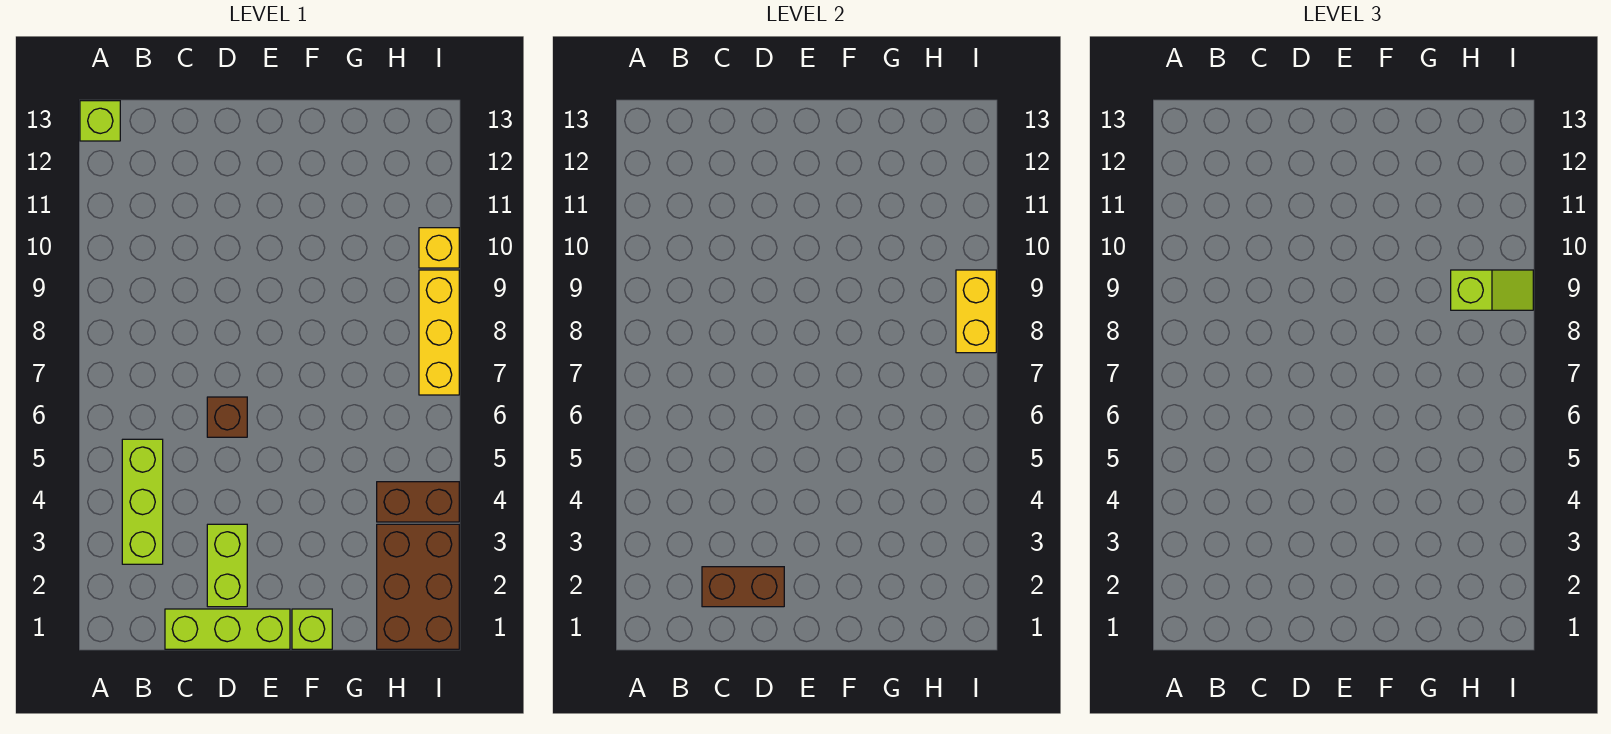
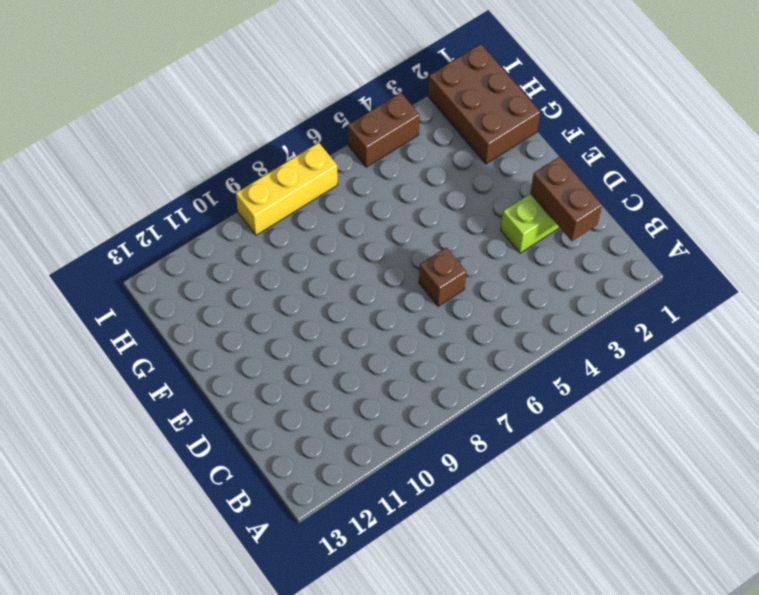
brown 2x3 brick [428,44,540,164] -> brown 2x3 brick turned to [377,524,459,649]
brown 1x2 brick [348,93,420,167] -> brown 1x2 brick turned to [377,482,459,522]
none -> lime 1x1 brick [80,101,120,141]
none -> lime 1x3 brick [122,439,163,564]
none -> lime 1x3 brick [165,609,290,649]

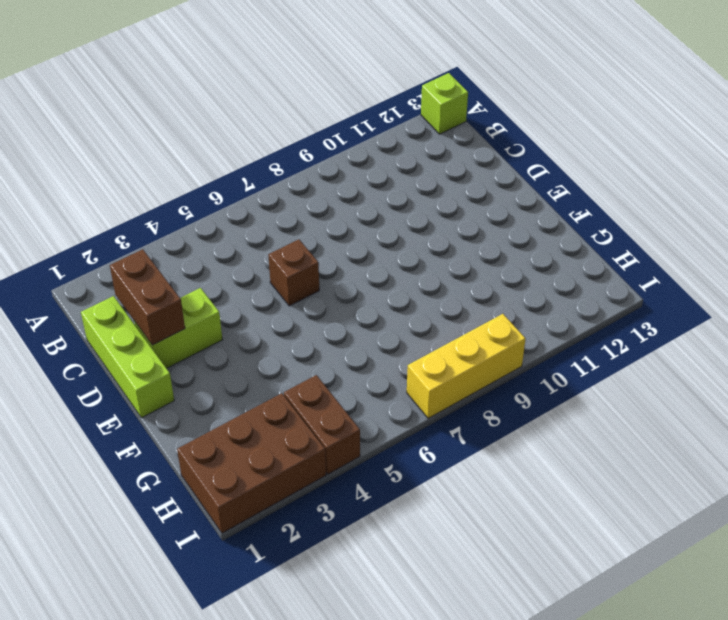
none -> lime 1x3 brick [122,439,163,564]
none -> lime 1x1 brick [292,609,332,649]
none -> yellow 1x1 brick [419,228,459,268]

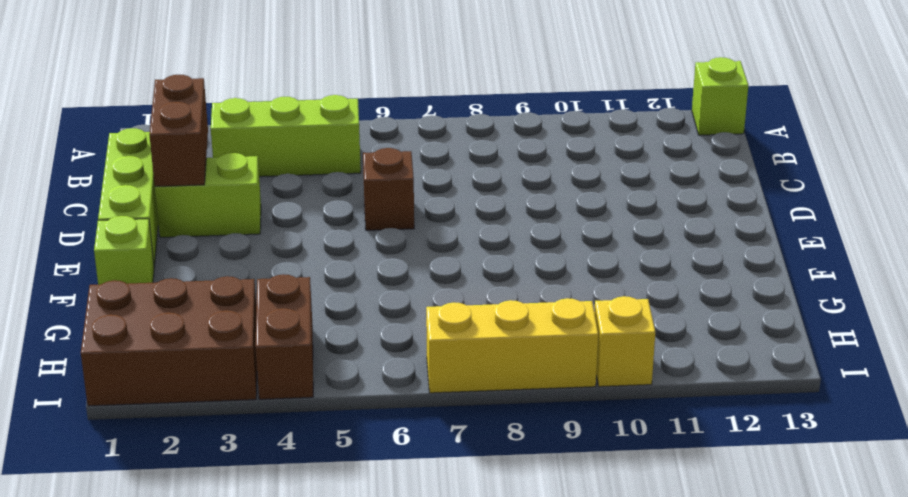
none -> yellow 1x2 brick [956,270,996,353]
none -> lime 1x2 slope [1451,270,1533,310]

